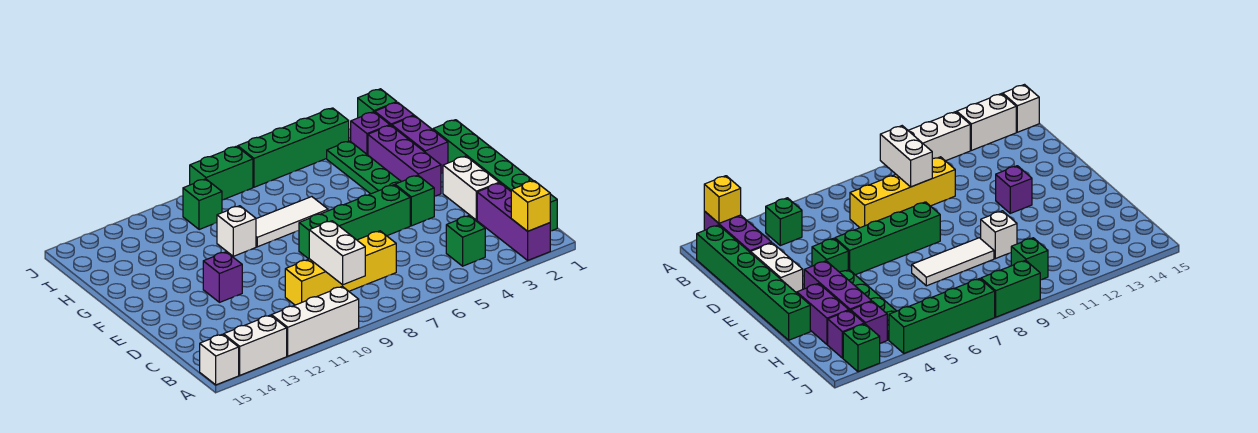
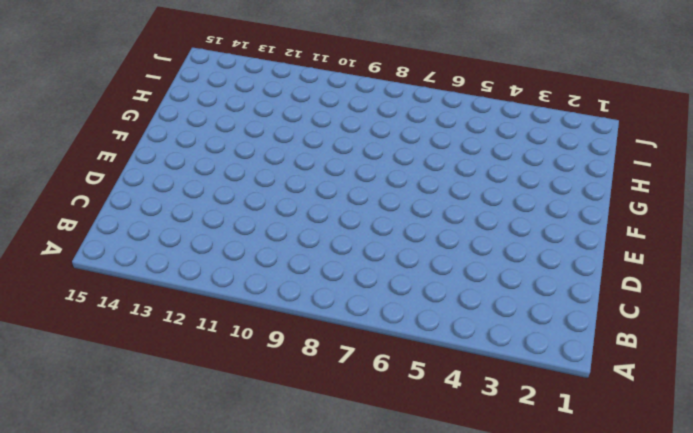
none -> purple 1x3 brick [477,183,550,260]
none -> white 1x3 brick [272,286,359,356]
none -> white 1x2 brick [224,315,287,375]

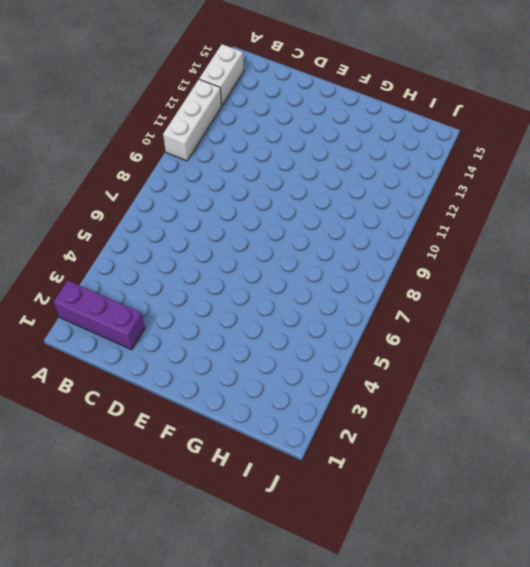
none -> white 1x1 brick [200,334,239,385]
none -> green 1x6 brick [433,120,557,231]
none -> green 1x1 brick [446,216,485,266]

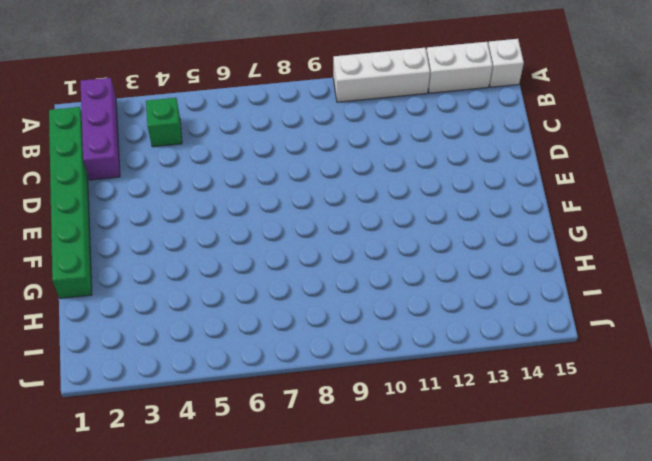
none -> yellow 1x4 brick [285,231,396,305]
none -> white 1x2 brick [443,156,499,220]
none -> green 1x1 brick [395,175,434,226]

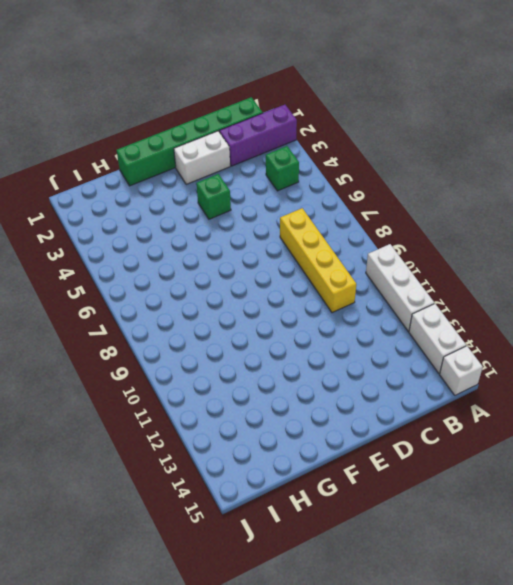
none -> green 1x4 brick [299,185,410,259]
none -> purple 1x1 brick [203,252,242,302]
none -> purple 1x3 brick [368,125,441,196]

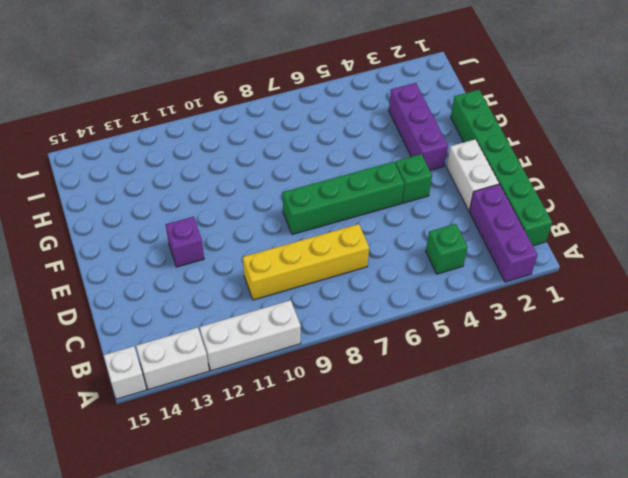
none -> green 1x4 plate [327,141,401,194]
none -> purple 1x2 brick [392,116,448,173]
none -> white 1x3 tile [256,197,328,247]

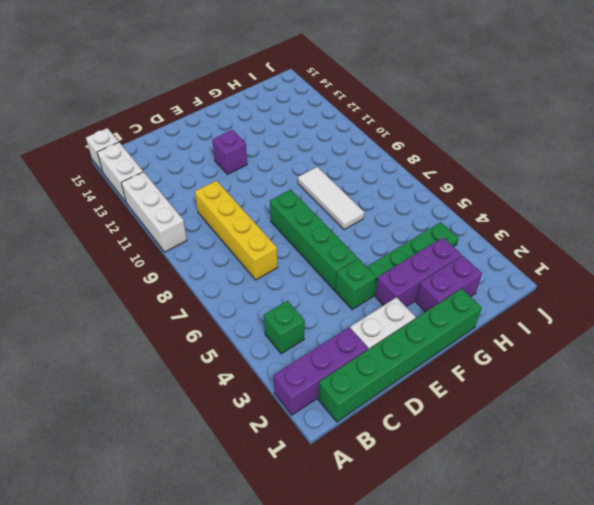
none -> white 1x1 brick [217,206,256,256]
none -> purple 1x1 brick [375,102,414,126]
none -> purple 1x1 brick [351,112,390,155]

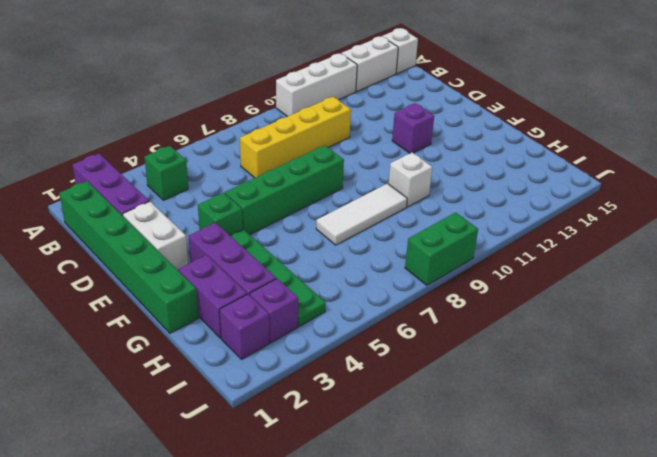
none -> green 1x1 brick [183,179,222,230]
none -> green 1x1 brick [358,89,397,118]
none -> green 1x4 brick [238,108,349,187]

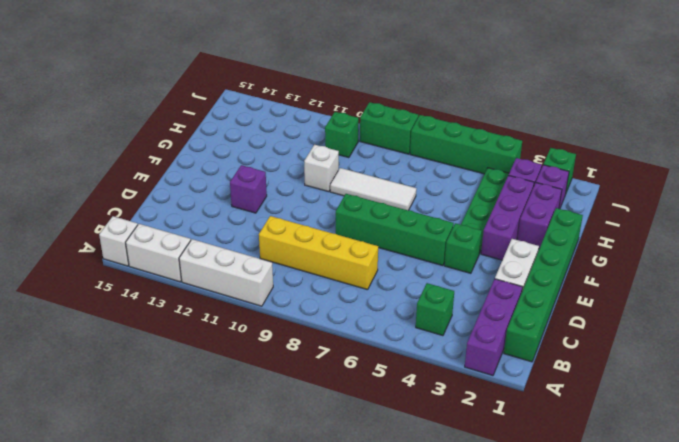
none -> yellow 1x1 brick [511,181,550,231]
none -> white 1x2 brick [309,221,365,285]

